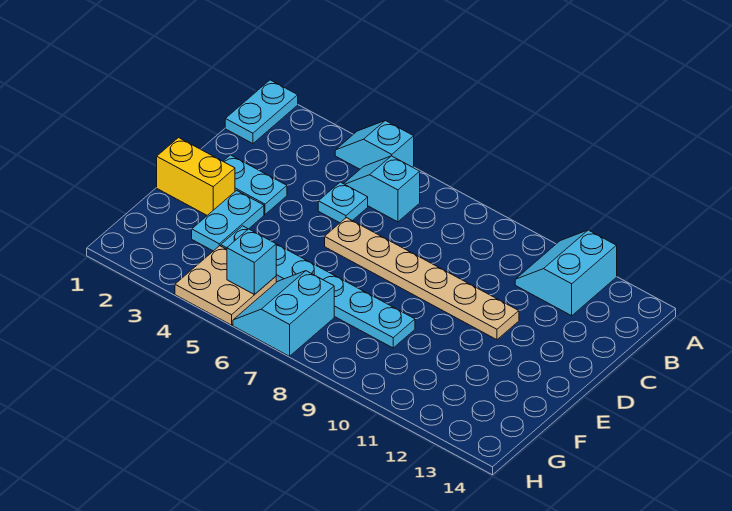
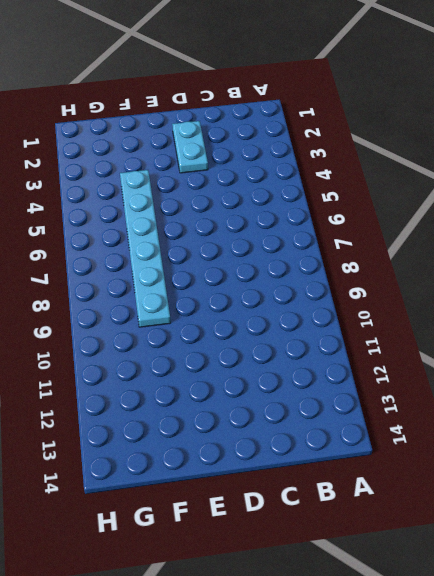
none -> cyan 1x2 plate [225,80,298,144]
none -> cyan 1x2 slope [335,121,414,169]
none -> cyan 2x2 slope [515,230,617,316]

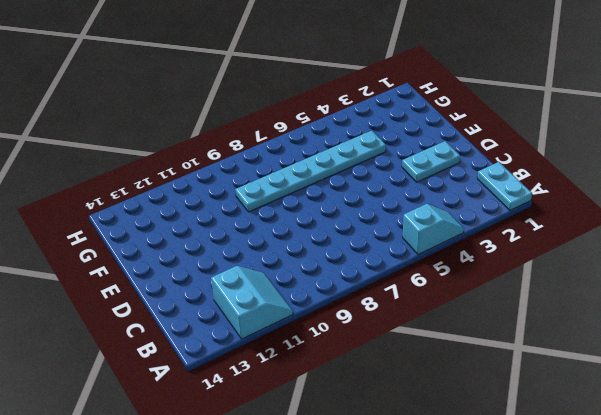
none -> cyan 1x2 slope [344,156,420,222]
none -> cyan 1x1 plate [318,182,368,223]
none -> tan 1x6 plate [325,218,519,340]

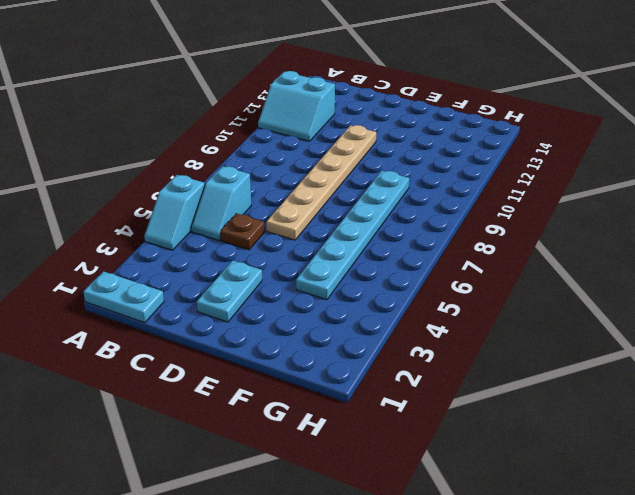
brown 1x1 plate [220,213,265,250] -> cyan 1x1 plate [318,182,368,223]
none -> yellow 1x2 brick [157,138,235,215]
none -> cyan 1x2 plate [192,191,264,251]
none -> tan 2x2 plate [175,246,276,325]

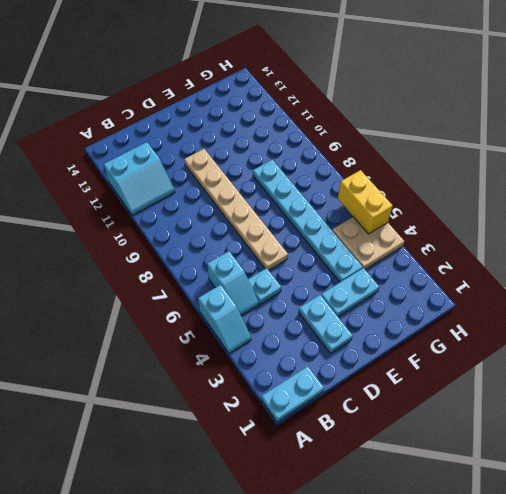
yellow 1x2 brick [338,170,393,234] -> yellow 1x2 brick moved to [157,138,235,215]
none -> cyan 2x2 slope [233,271,334,356]
none -> cyan 1x1 brick [227,229,276,295]

